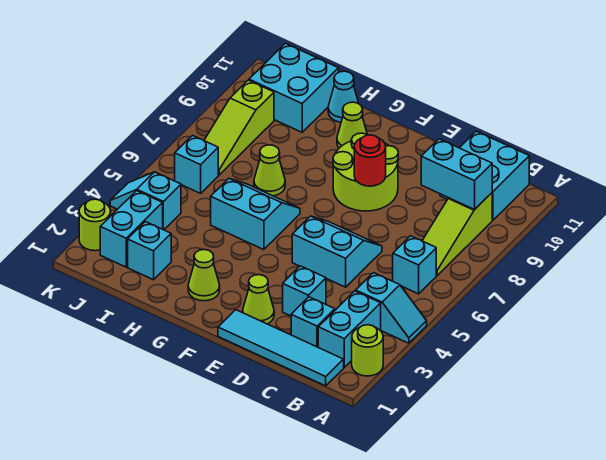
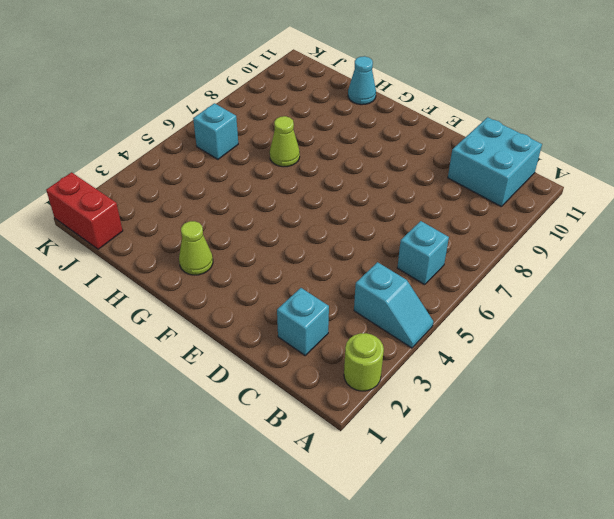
red 1x2 brick [46,172,123,249] -> none
none -> cyan 1x4 tile [218,310,344,386]
none -> cyan 1x2 brick [318,291,381,367]
none -> lime 1x3 slope [422,193,492,275]

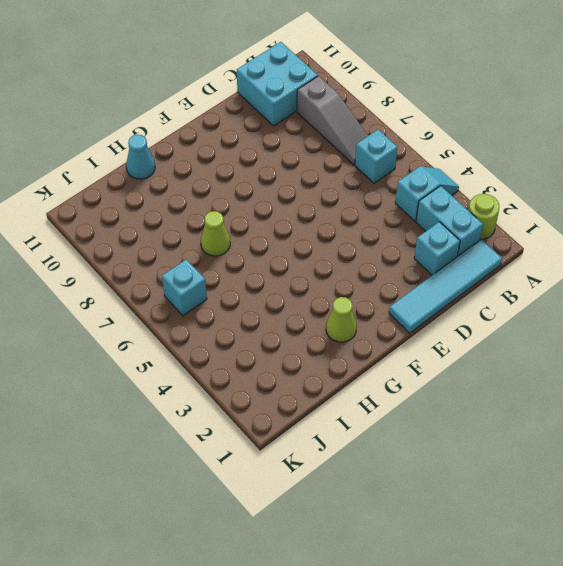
grey 1x3 slope [297,76,368,165] -> lime 1x3 slope [422,193,492,275]
none -> cyan 1x1 brick [283,266,326,316]
none -> cyan 2x2 slope [292,216,382,287]
none -> lime 1x1 cone [243,275,274,324]

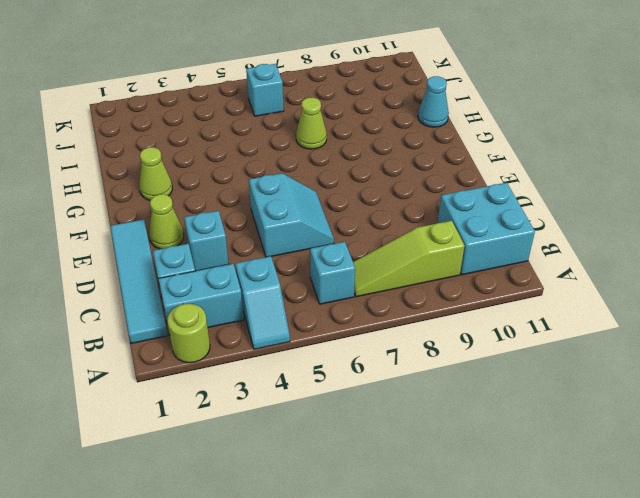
none -> lime 2x2 round brick [333,133,398,211]
none -> cyan 2x2 slope [211,179,300,250]
none -> lime 1x1 cone [337,102,367,148]

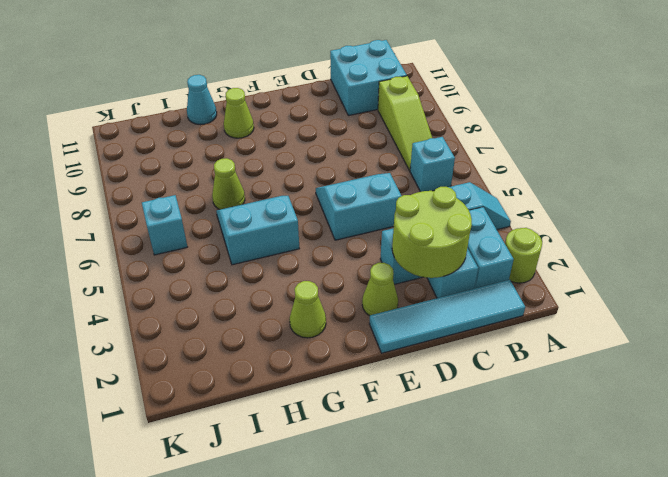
lime 2x2 round brick [392,187,472,278] -> lime 2x2 round brick moved to [333,133,398,211]
none -> cyan 1x1 brick [128,222,171,280]
none -> cyan 2x2 brick [249,43,339,132]
none -> cyan 1x2 brick [100,191,163,267]

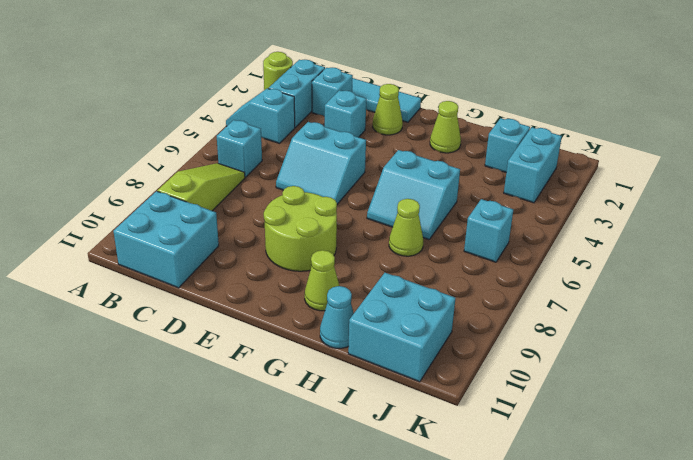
none -> cyan 1x2 slope [110,172,181,230]
none -> lime 1x3 slope [204,80,274,175]
none -> lime 1x1 round brick [79,199,111,251]

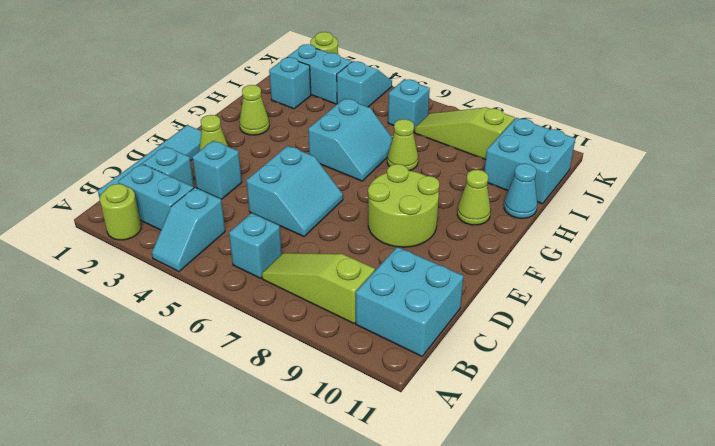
none -> cyan 1x2 brick [421,139,492,209]
none -> red 1x1 round brick [354,135,386,186]

